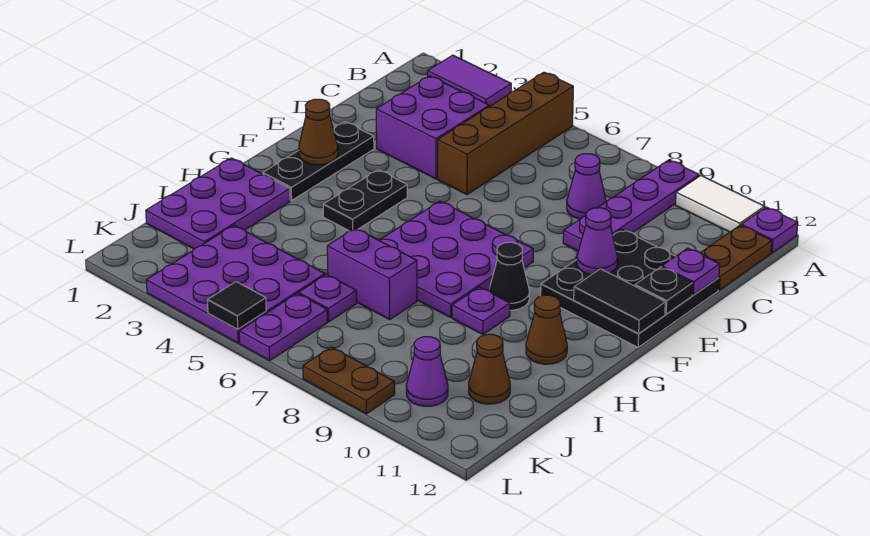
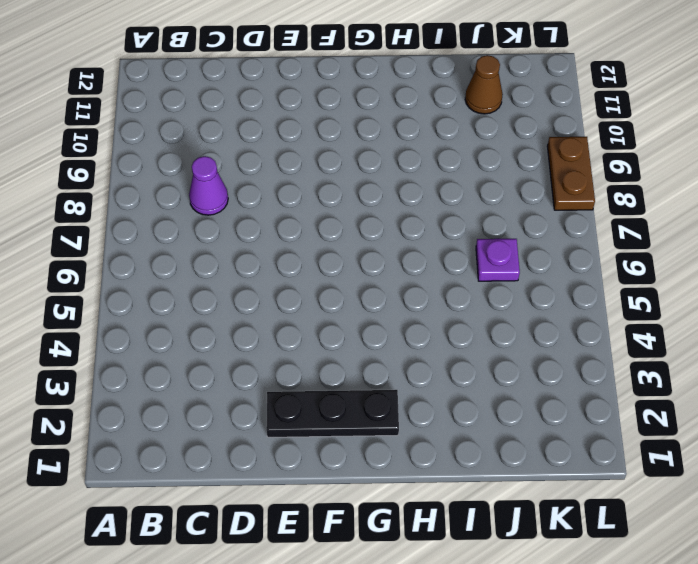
none -> purple 1x2 tile [428,55,511,106]
none -> brown 1x4 brick [438,72,573,195]
none -> purple 1x4 plate [563,160,699,251]

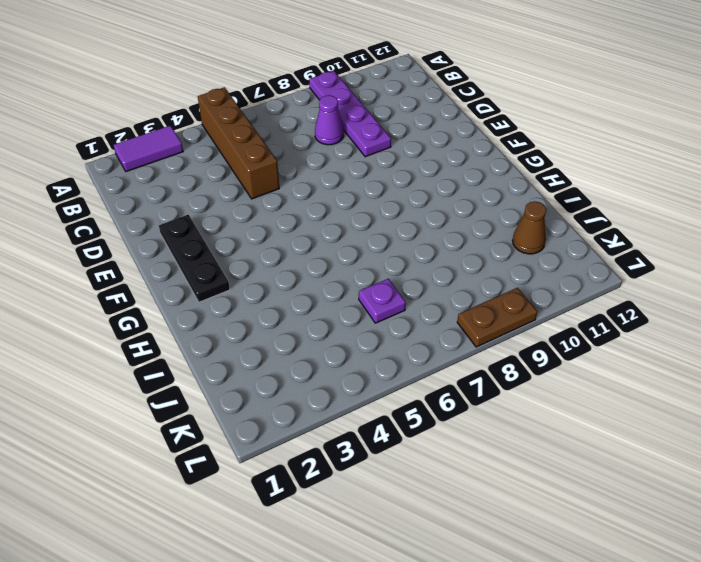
none -> white 1x2 tile [676,176,765,232]
none -> purple 1x1 plate [741,207,798,253]
none -> brown 1x2 plate [701,225,772,290]

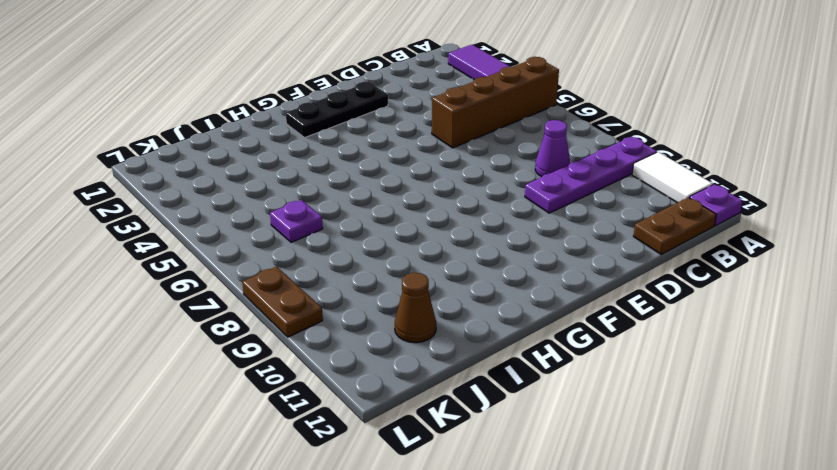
none -> purple 2x2 brick [376,76,489,179]
none -> black 3x3 plate [541,229,719,347]
none -> black 1x2 plate [323,170,407,231]

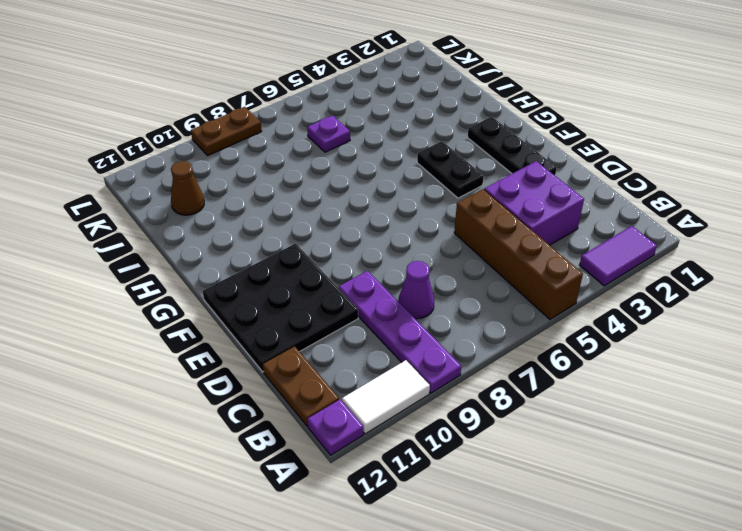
none -> purple 3x3 plate [379,201,533,317]
none -> black 1x1 cone [489,242,530,310]
none -> purple 2x3 plate [146,158,290,249]

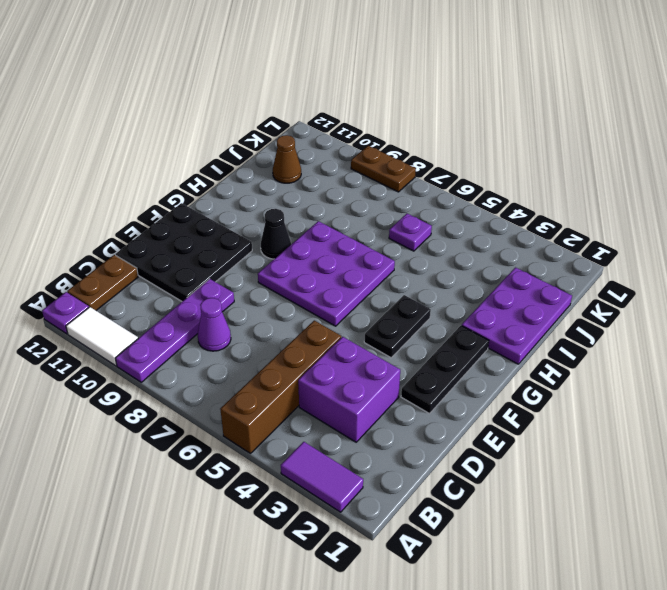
none -> purple 1x1 plate [452,287,510,335]
none -> brown 1x1 cone [526,295,567,364]
none -> purple 1x2 brick [327,228,417,319]

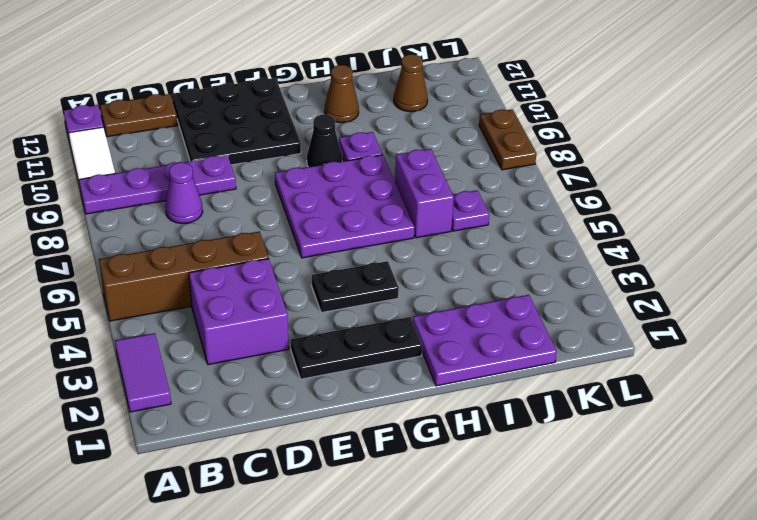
none -> purple 3x3 plate [146,225,325,343]
none -> purple 1x2 plate [239,293,328,360]
none -> purple 1x1 cone [406,337,448,406]

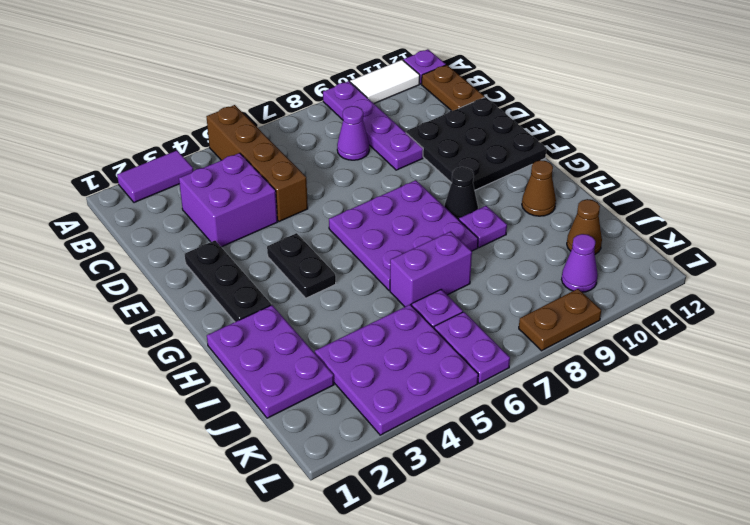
none -> purple 1x1 plate [662,248,720,295]
none -> purple 1x1 cone [577,208,618,275]
none -> black 1x1 plate [635,267,693,314]

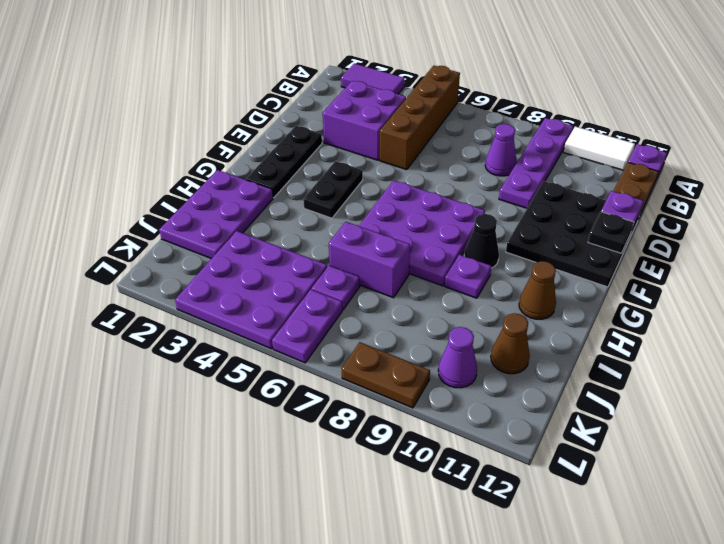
none -> purple 1x1 cone [577,208,618,275]
none -> brown 1x1 cone [299,99,338,165]
none -> black 1x2 tile [574,269,665,334]

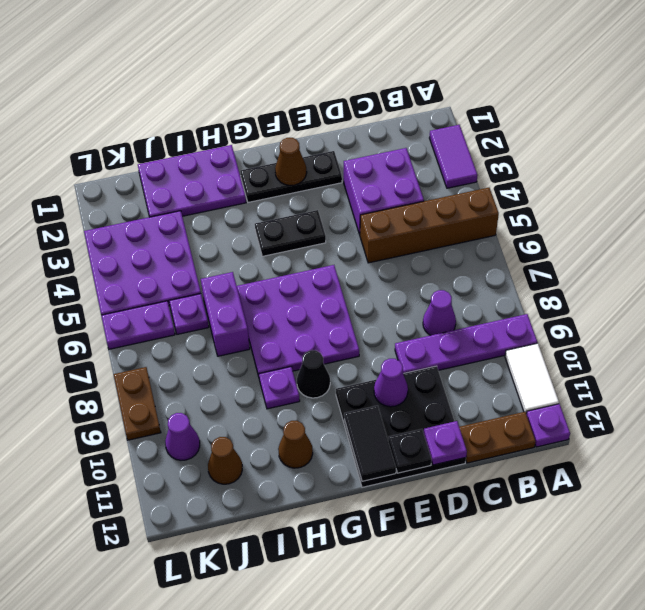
none -> black 1x1 tile [208,282,266,329]

